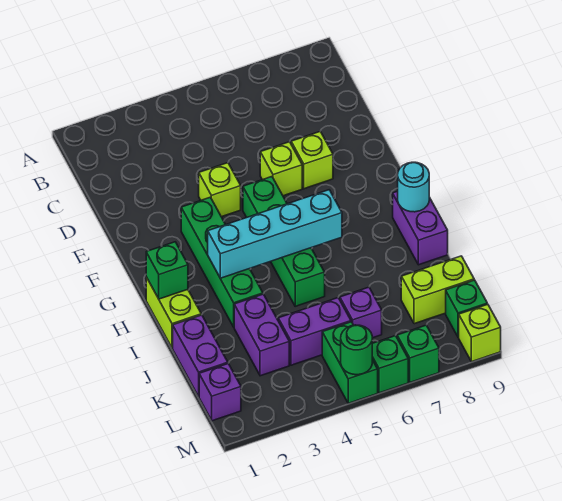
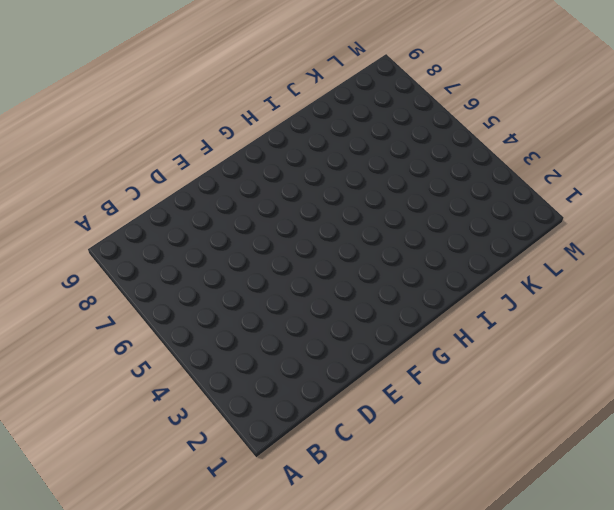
none -> lime 1x1 brick [199,163,241,217]
none -> lime 1x1 brick [260,142,302,196]
none -> lime 1x1 brick [291,131,333,189]

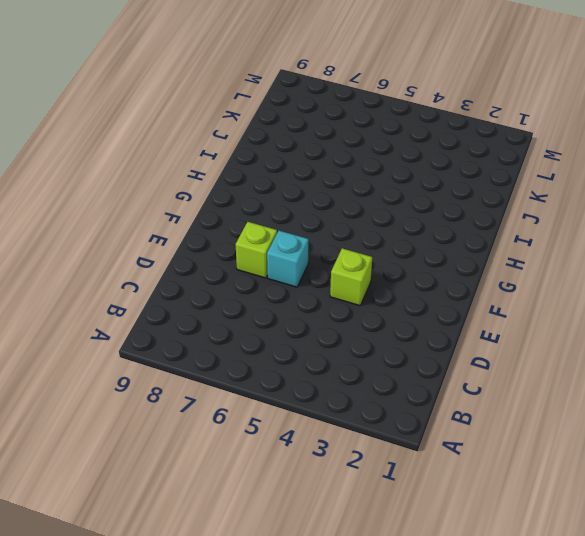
cyan 1x1 brick [267,231,309,287] -> lime 1x1 brick [260,142,302,196]
none -> green 1x4 brick [181,197,263,327]
none -> green 1x4 brick [243,177,325,306]
none -> lime 1x2 brick [146,277,201,348]

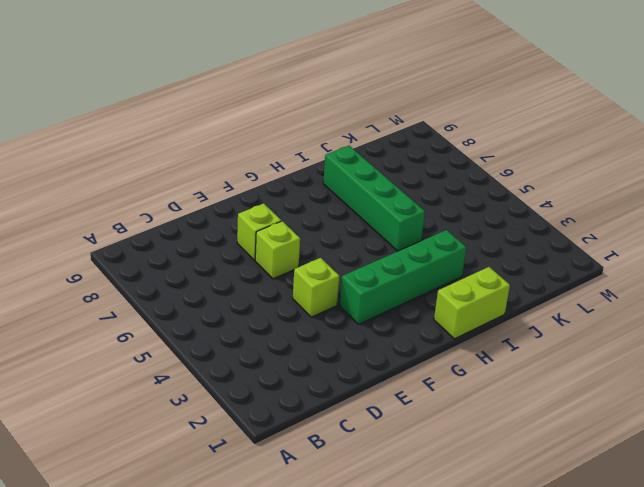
green 1x4 brick [323,146,425,251] -> green 1x4 brick turned to [243,177,325,306]
none -> purple 1x2 brick [393,191,448,265]
none -> purple 1x2 brick [173,315,228,396]
none -> purple 1x2 brick [234,294,289,376]

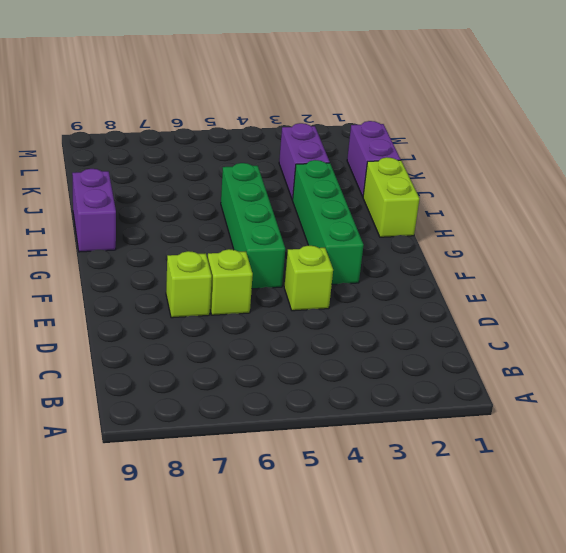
none -> purple 1x2 brick [278,298,351,365]
none -> purple 1x1 brick [340,287,382,338]
none -> lime 1x2 brick [401,256,474,324]

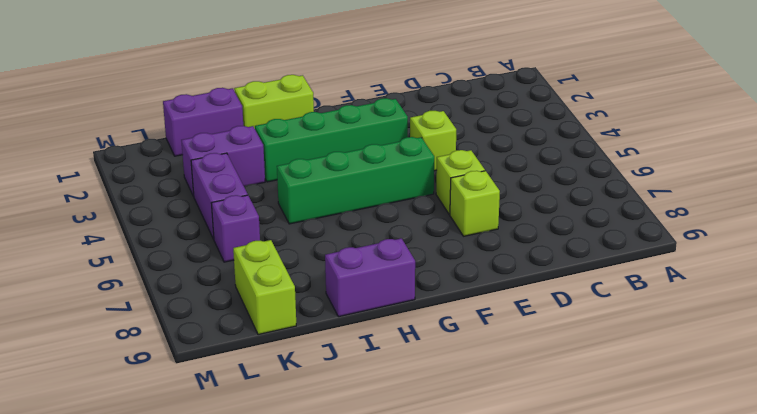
none -> purple 1x1 brick [199,363,241,421]
none -> green 1x2 brick [322,322,378,403]
none -> green 1x1 brick [446,280,487,337]

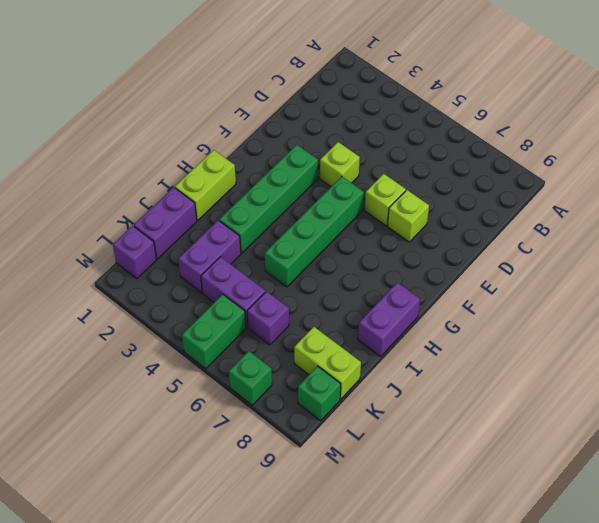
none -> green 1x1 brick [372,336,408,393]
none -> lime 1x1 brick [459,304,501,362]
none -> green 1x1 brick [146,242,188,299]

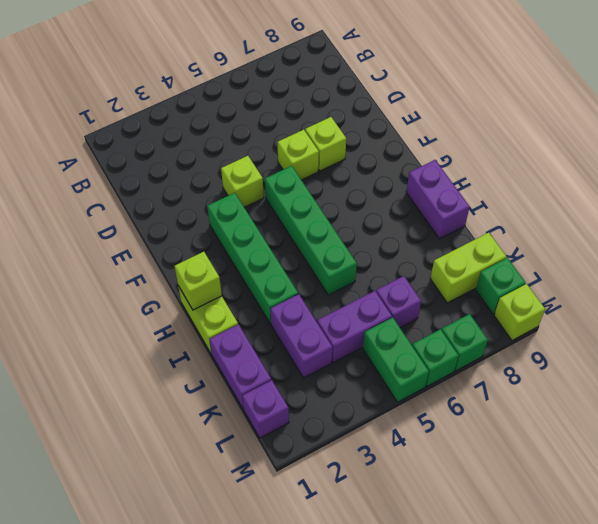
lime 1x1 brick [175,252,222,310] -> green 1x1 brick [146,242,188,299]
none -> cyan 1x4 brick [208,190,342,278]
none -> cyan 1x1 round brick [398,162,429,212]
none -> green 1x1 round brick [341,325,372,375]

